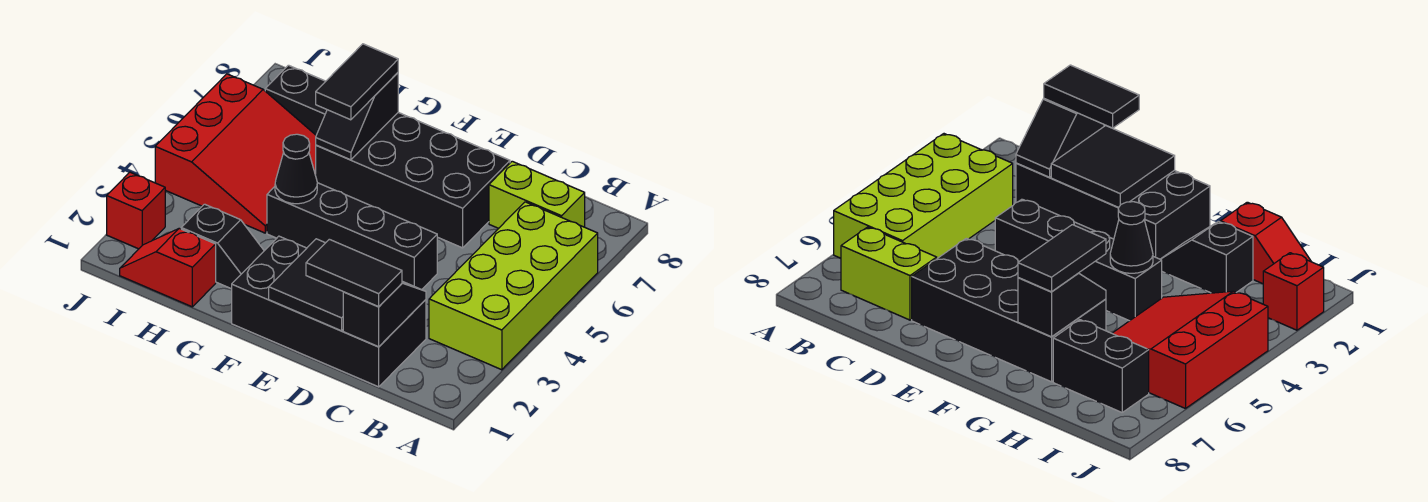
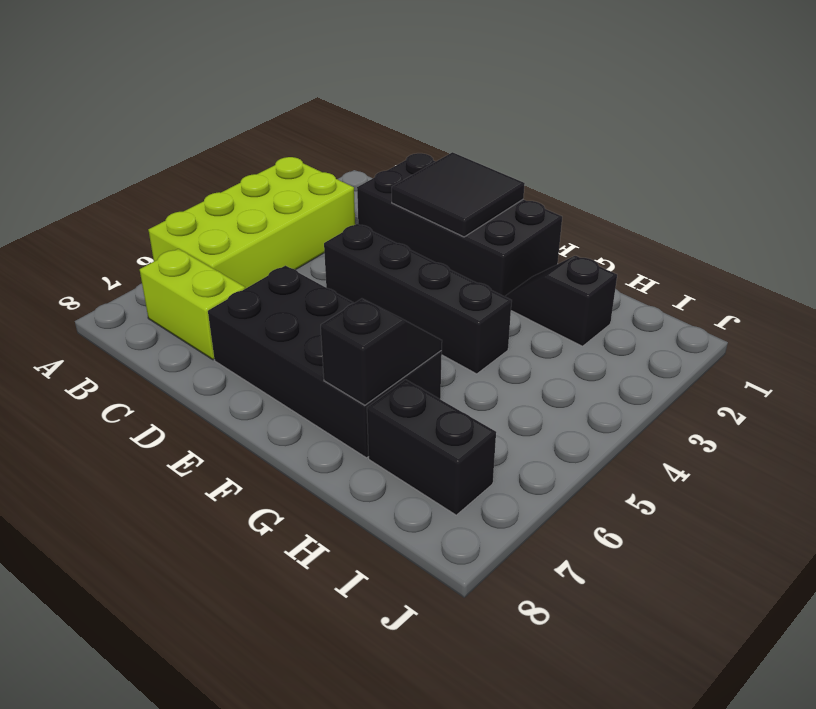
none -> red 1x2 slope [120,228,216,307]
none -> red 3x3 slope [155,74,316,233]
none -> red 1x1 brick [107,172,165,249]

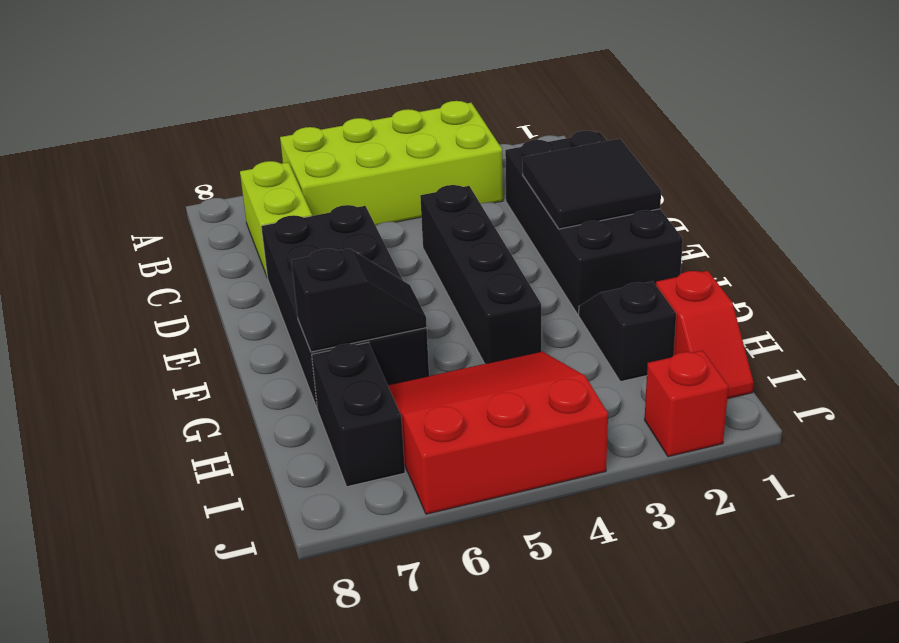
none -> black 1x2 slope [343,281,426,347]
none -> black 1x1 cone [275,134,317,204]
none -> black 1x2 tile [306,239,402,307]

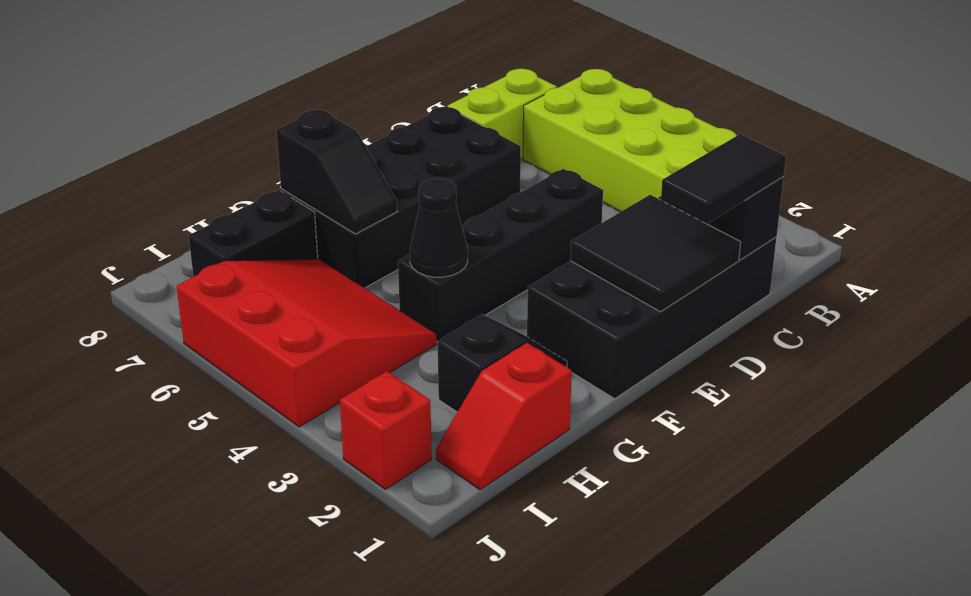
none -> black 1x2 tile [316,44,398,120]

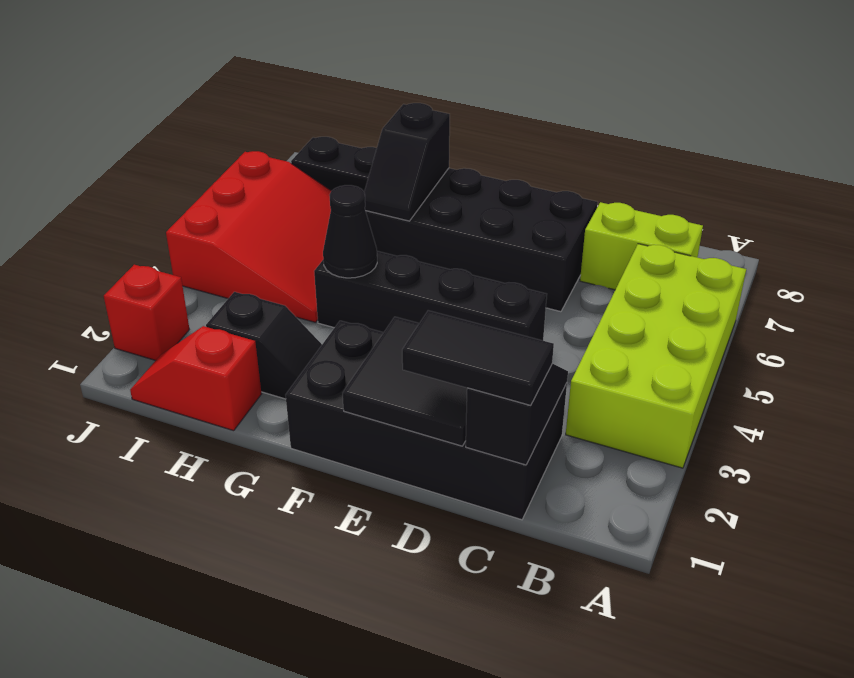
none -> black 1x2 tile [316,44,398,120]

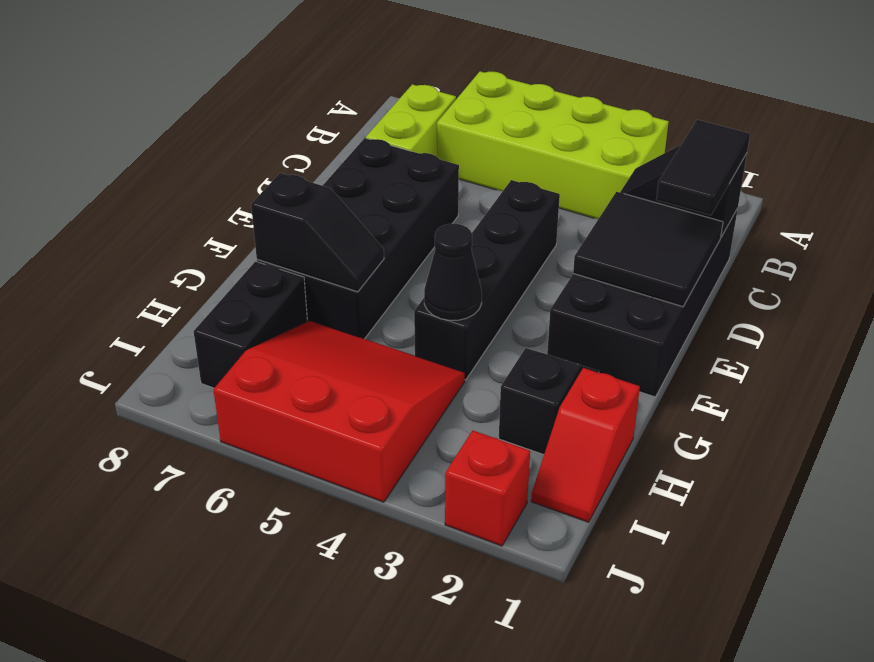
none -> black 1x2 tile [316,44,398,120]

